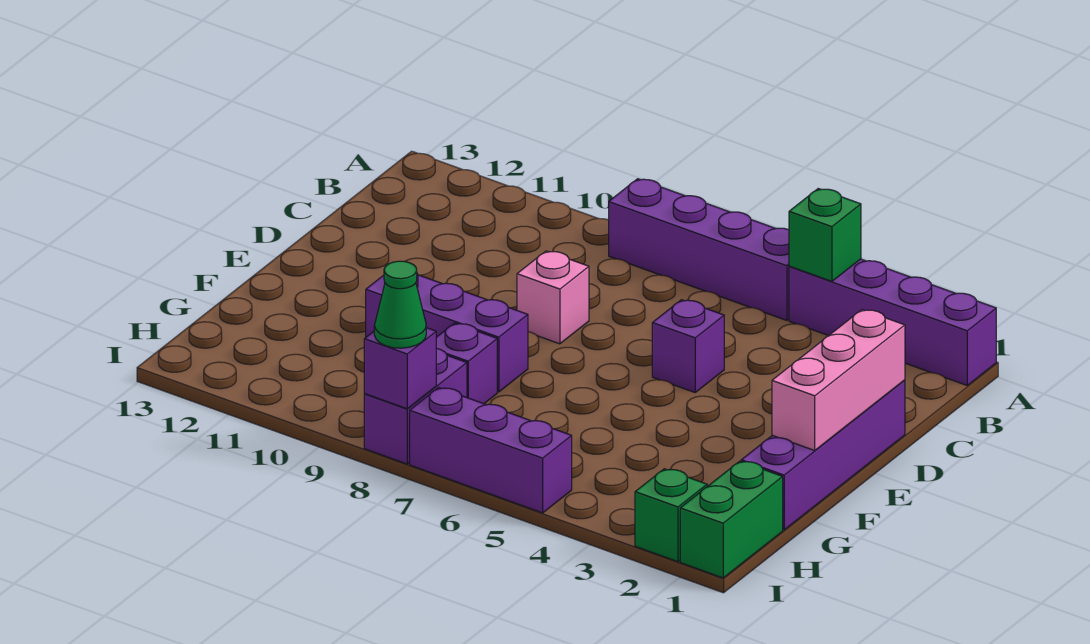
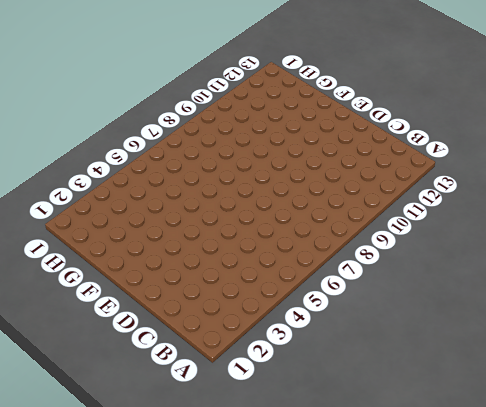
none -> purple 1x4 brick [789,259,996,385]
none -> purple 1x4 brick [609,179,789,320]
none -> purple 1x4 brick [741,380,905,530]

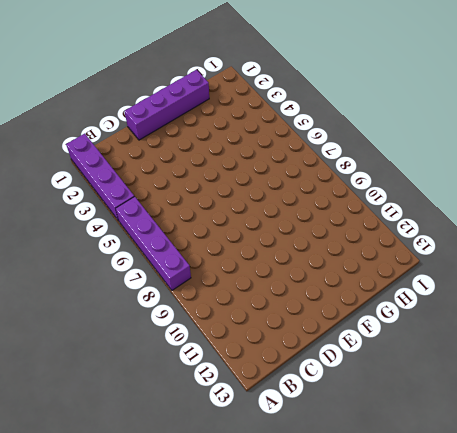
none -> purple 1x1 brick [652,300,724,392]
none -> pink 1x1 brick [517,251,589,344]
none -> purple 1x3 brick [366,274,528,392]

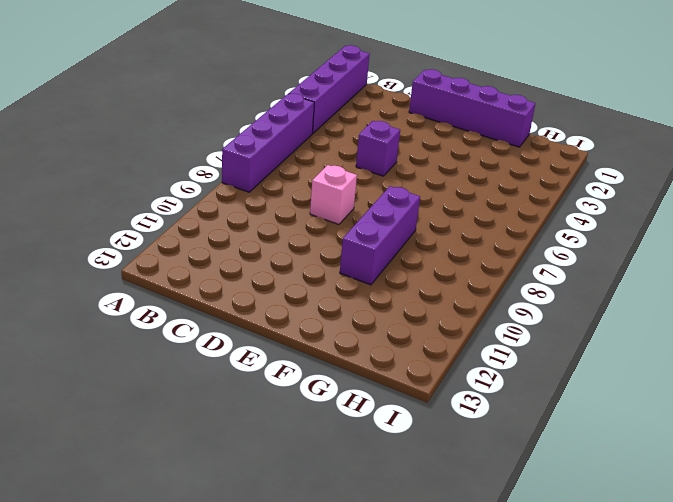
none -> purple 1x1 brick [436,323,497,404]
none -> green 1x2 brick [680,461,783,578]
none -> purple 1x2 brick [364,348,467,464]

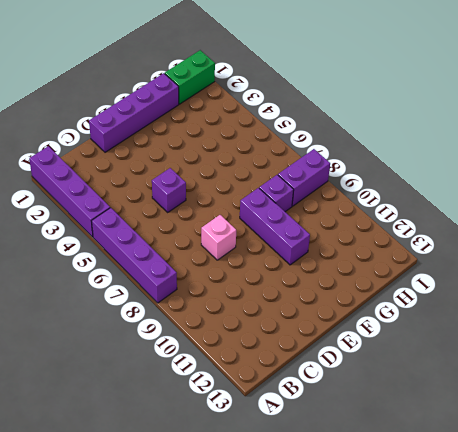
none -> green 1x1 brick [635,469,707,562]
none -> purple 1x3 brick [410,387,572,513]
none -> green 1x1 brick [789,189,861,281]

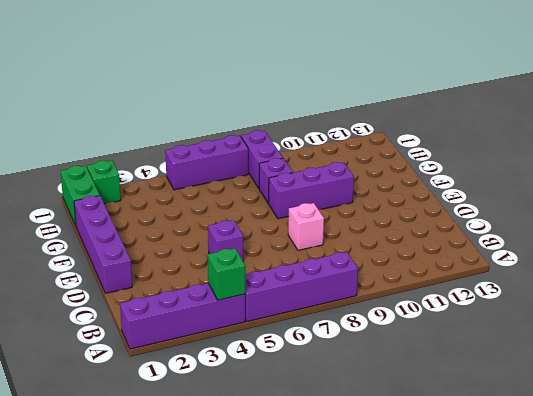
none -> pink 1x3 brick [772,310,905,450]
none -> purple 1x1 brick [364,328,436,409]
none -> green 1x1 cone [374,261,426,348]

